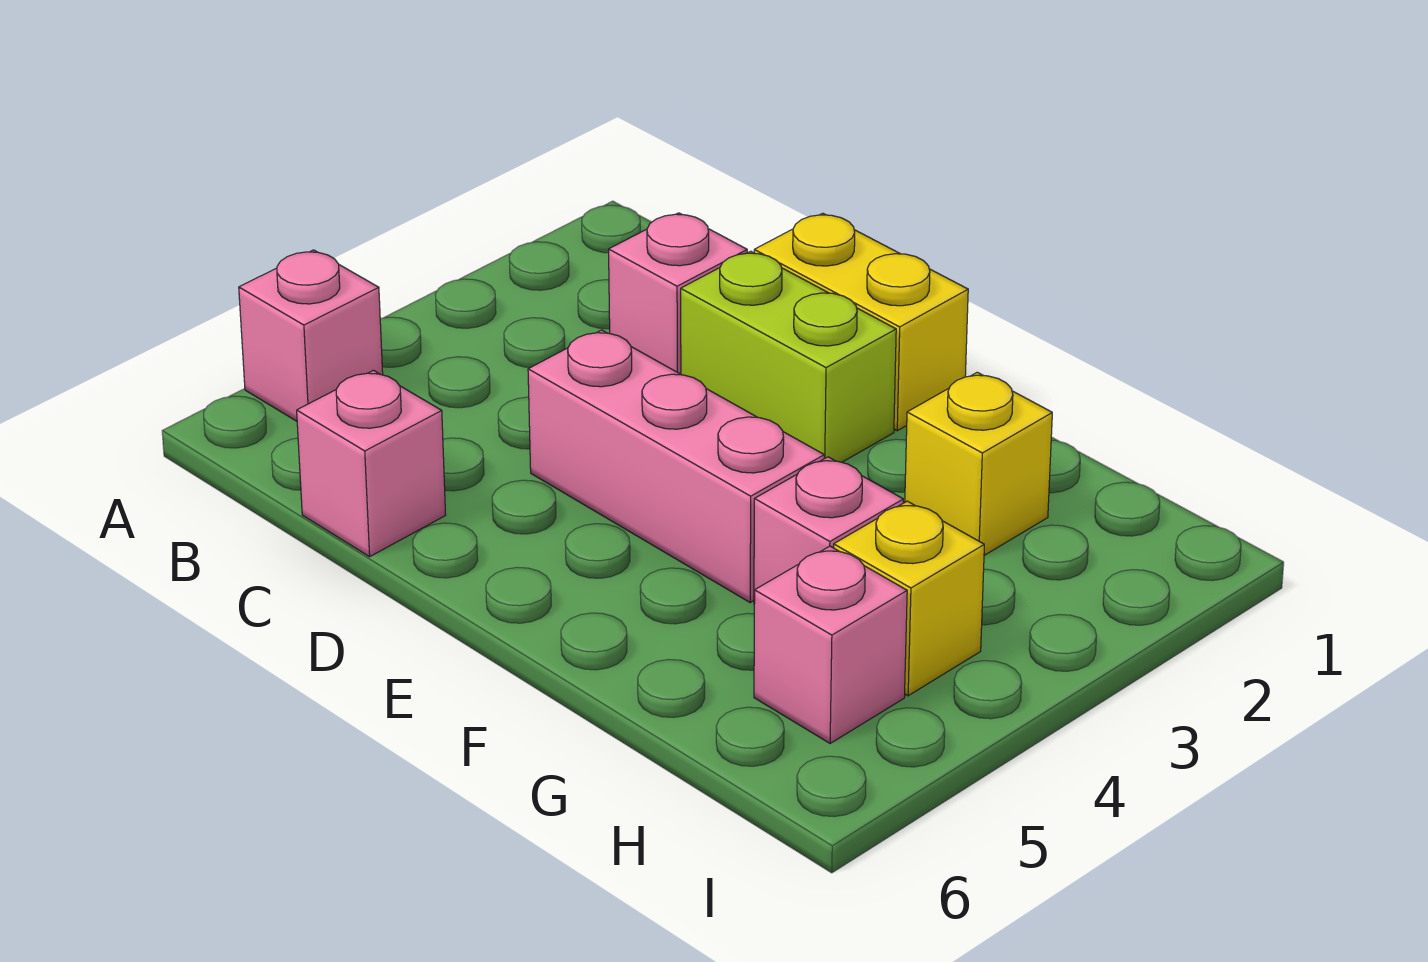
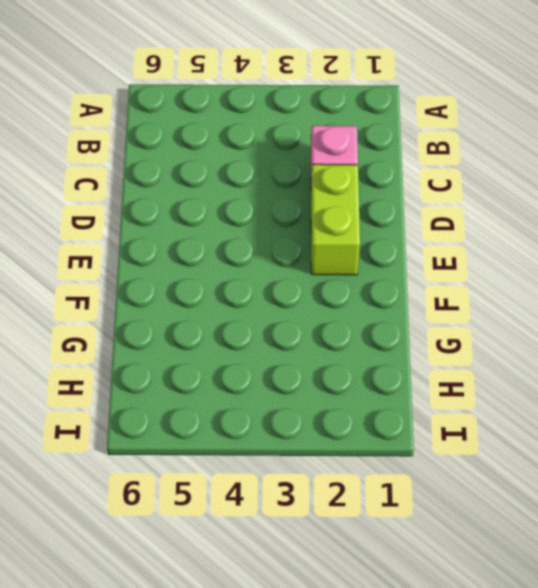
none -> pink 1x1 brick [239,250,383,421]
none -> pink 1x1 brick [297,370,446,557]

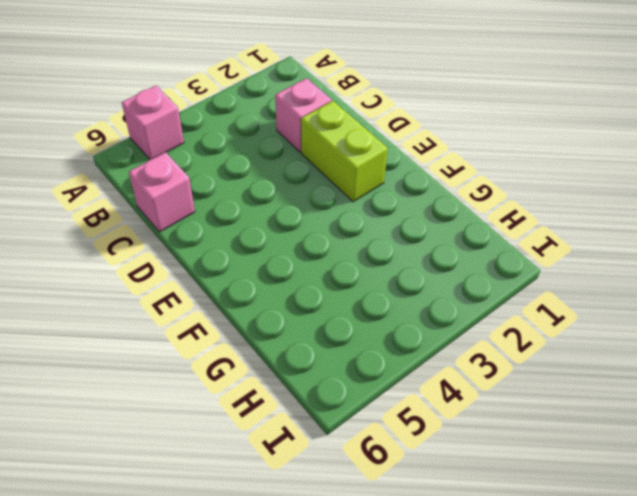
none -> yellow 1x2 brick [754,213,968,431]
none -> pink 1x3 brick [528,330,825,602]

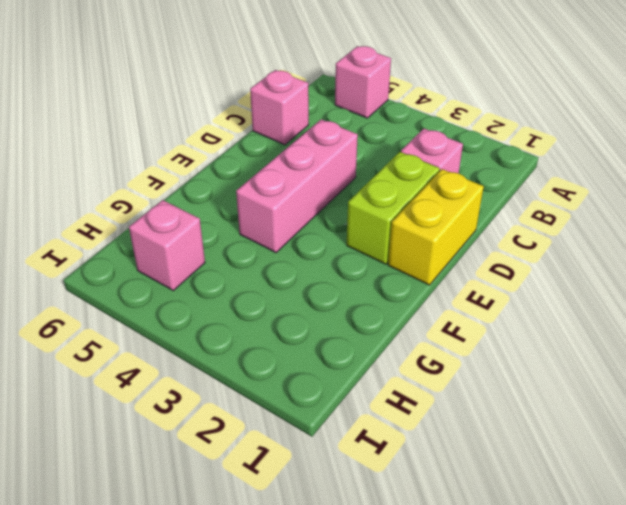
none -> yellow 1x1 brick [905,372,1052,555]
none -> pink 1x1 brick [754,457,903,604]

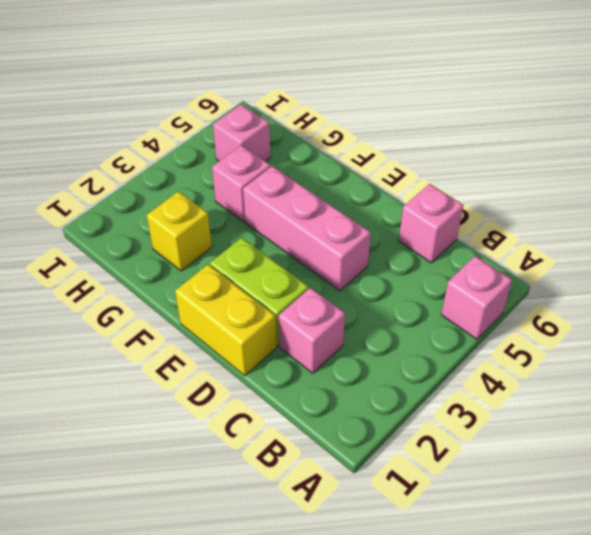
none -> yellow 1x1 brick [834,501,984,696]

